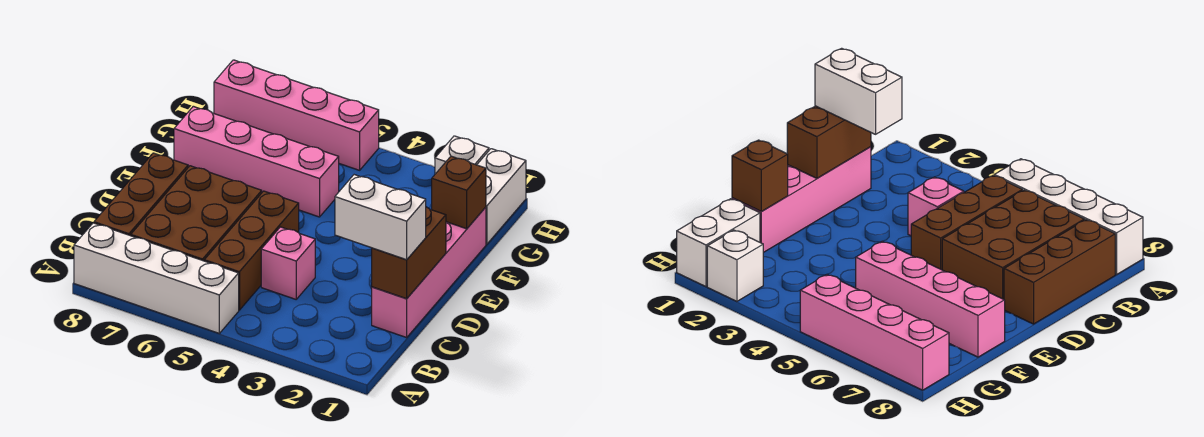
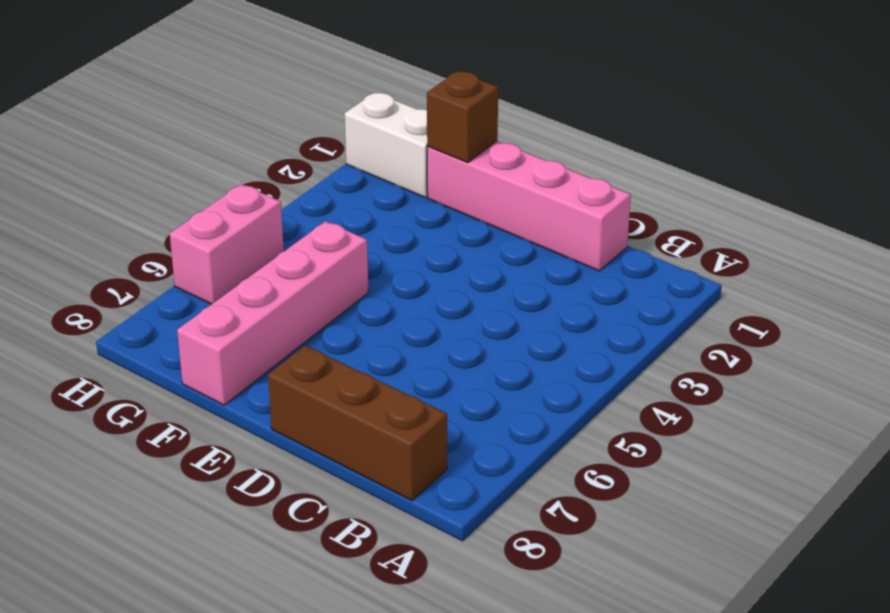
pink 1x2 brick [170,184,284,304] -> pink 1x4 brick [214,60,379,170]
none -> white 1x4 brick [74,223,239,333]
none -> brown 1x3 brick [204,191,299,310]
none -> brown 2x3 brick [131,166,262,261]

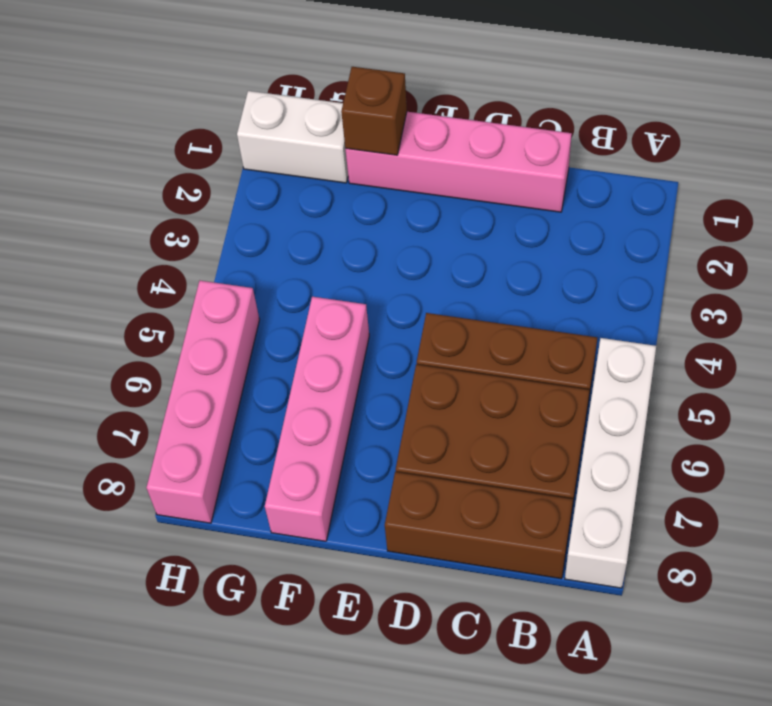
none -> pink 1x1 brick [261,227,315,299]
none -> white 1x1 brick [435,136,489,174]
none -> brown 1x2 brick [372,207,446,299]

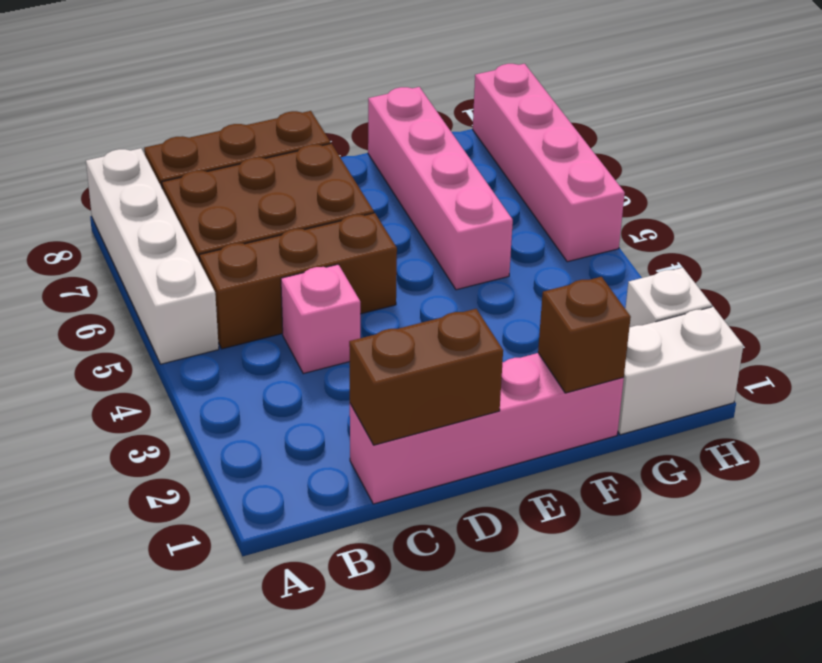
none -> white 1x2 brick [335,175,426,260]

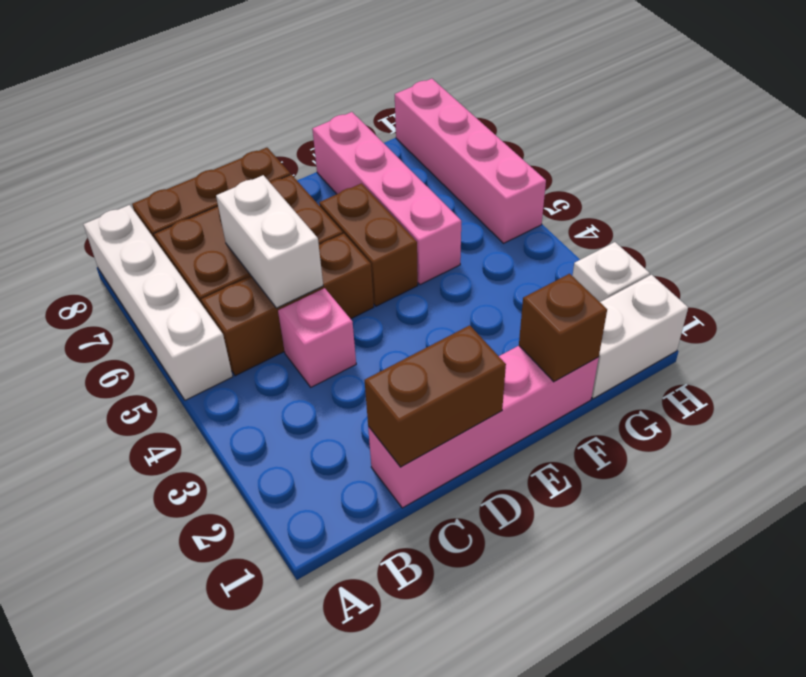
white 1x2 brick [216,175,323,308] -> white 1x2 brick moved to [335,175,426,260]
brown 1x2 brick [319,183,418,306] -> none

